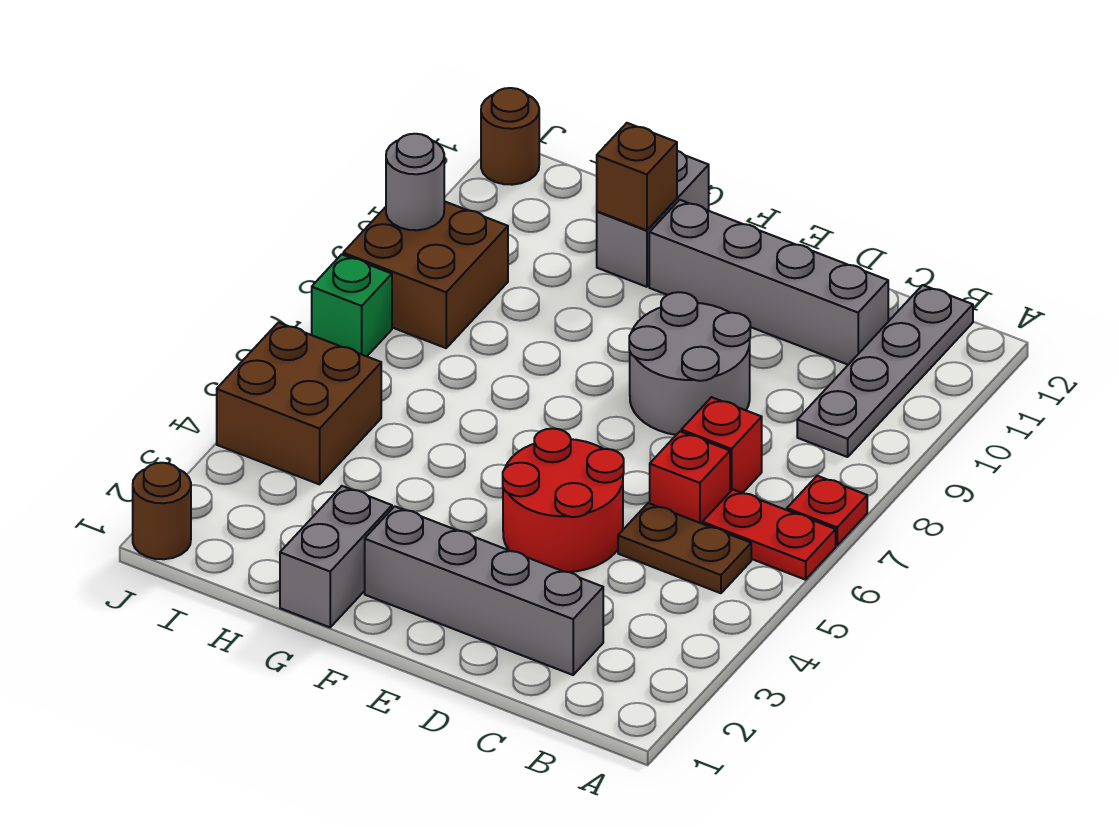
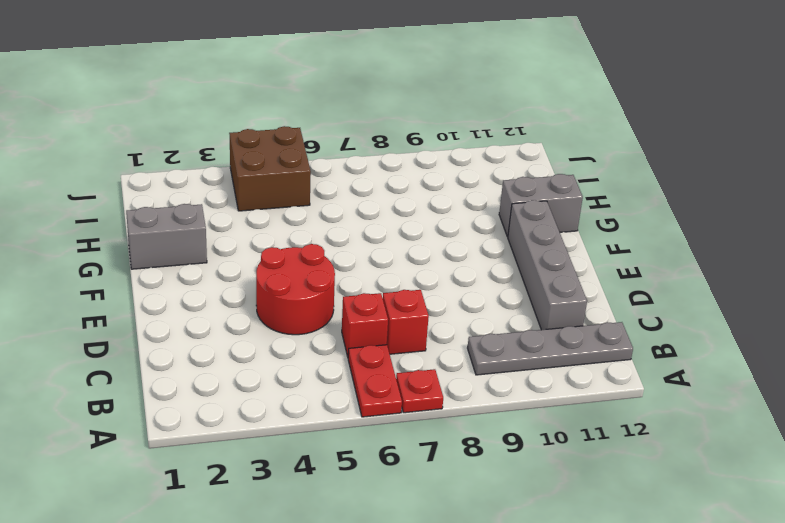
none -> brown 1x2 plate [618,503,751,593]
none -> grey 1x4 brick [365,506,603,675]
none -> grey 2x2 round brick [629,292,750,435]

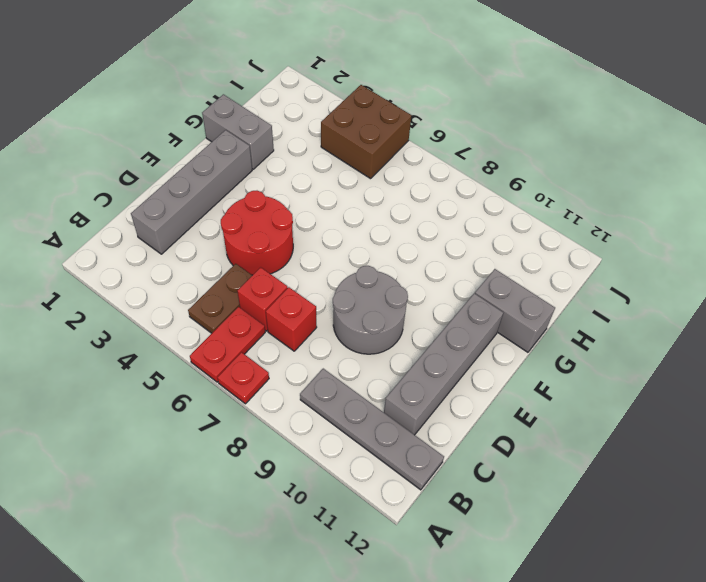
none -> brown 2x2 brick [343,201,508,348]
none -> brown 1x1 round brick [133,463,191,559]
none -> green 1x1 brick [312,254,392,356]

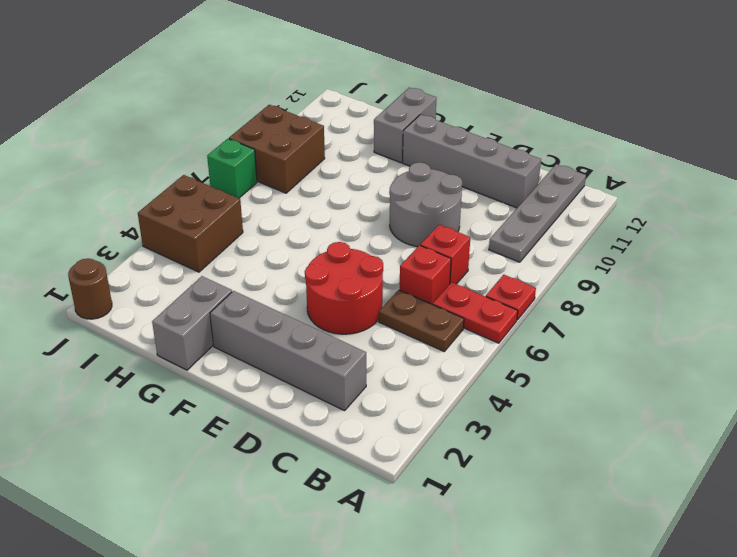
none -> brown 1x1 round brick [481,88,539,185]
none -> brown 1x1 brick [597,123,677,230]
none -> grey 1x1 round brick [386,134,444,230]

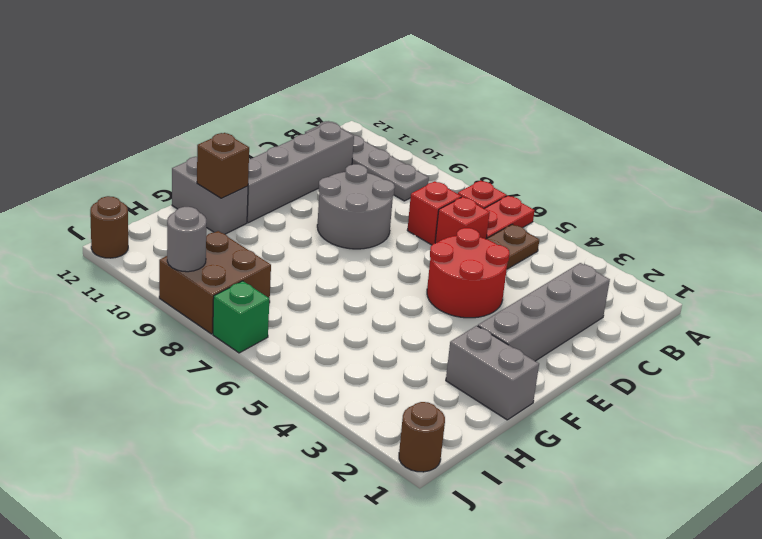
none -> brown 2x2 brick [217,323,381,484]

